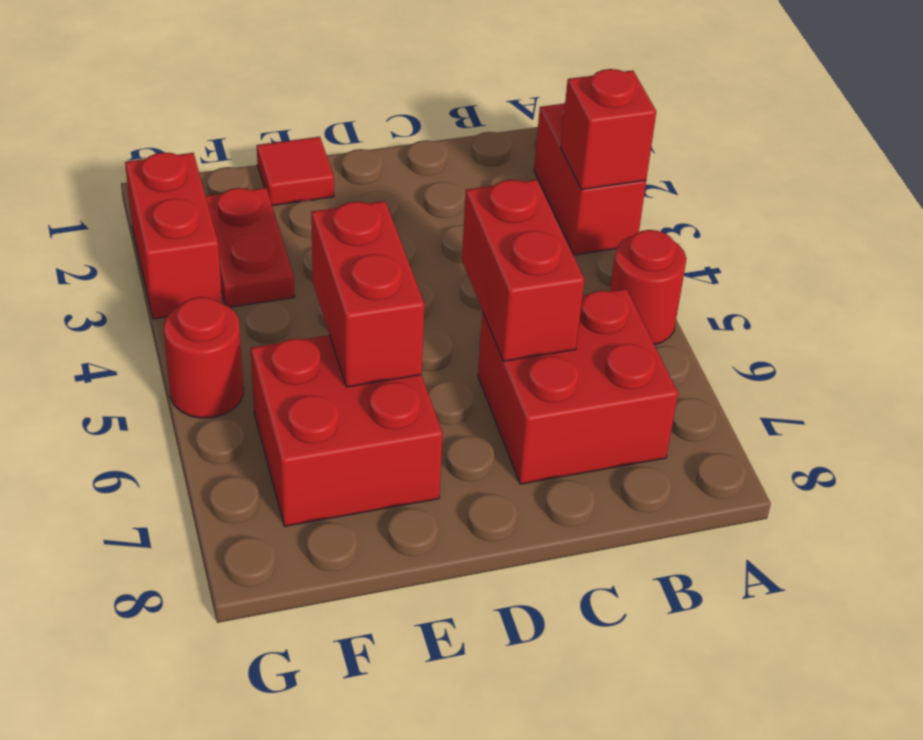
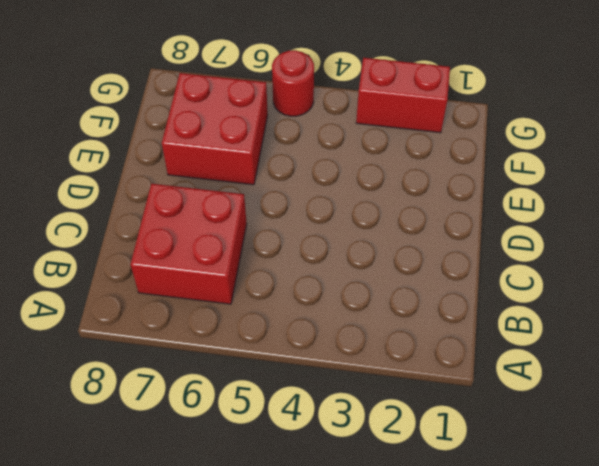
none -> red 1x2 brick [534,103,646,255]
none -> red 1x1 round brick [610,230,686,345]

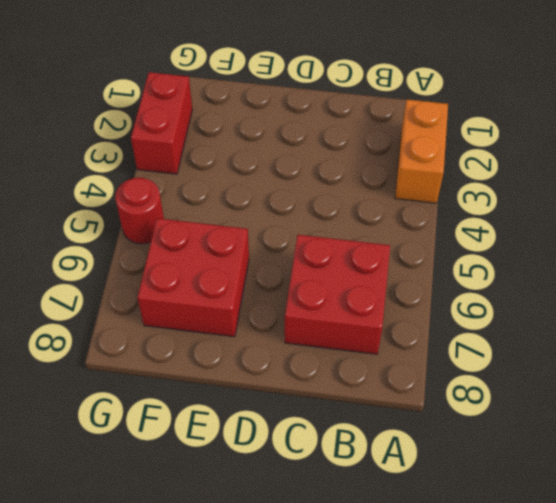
orange 1x2 brick [395,99,448,203] -> red 1x2 brick [534,103,646,255]
none -> red 1x1 round brick [610,230,686,345]
none -> red 1x1 tile [257,137,334,206]

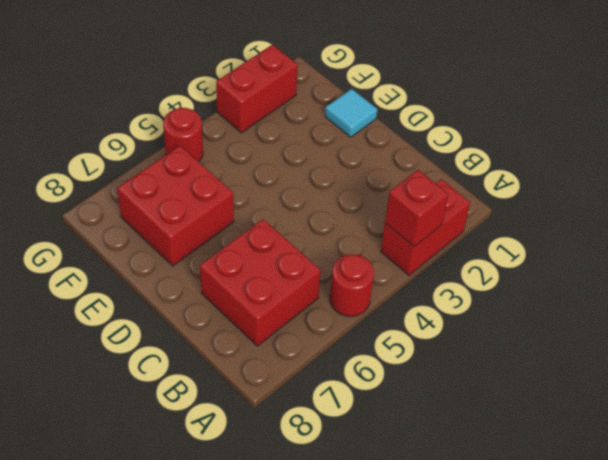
cyan 1x1 tile [325,89,378,137] -> red 1x1 tile [257,137,334,206]
none -> red 1x2 plate [206,188,295,307]
none -> red 1x2 brick [462,180,584,361]

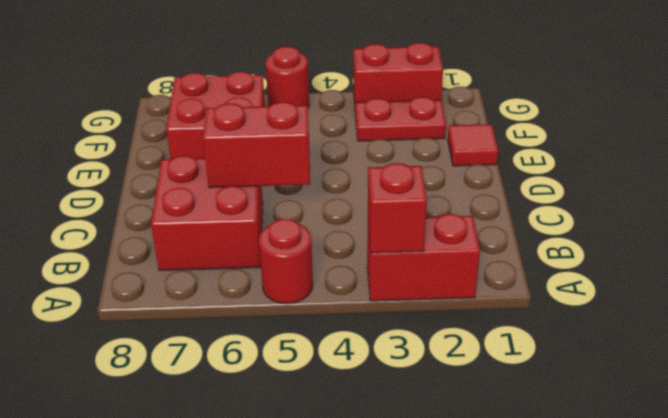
none -> red 1x2 brick [311,201,424,387]

